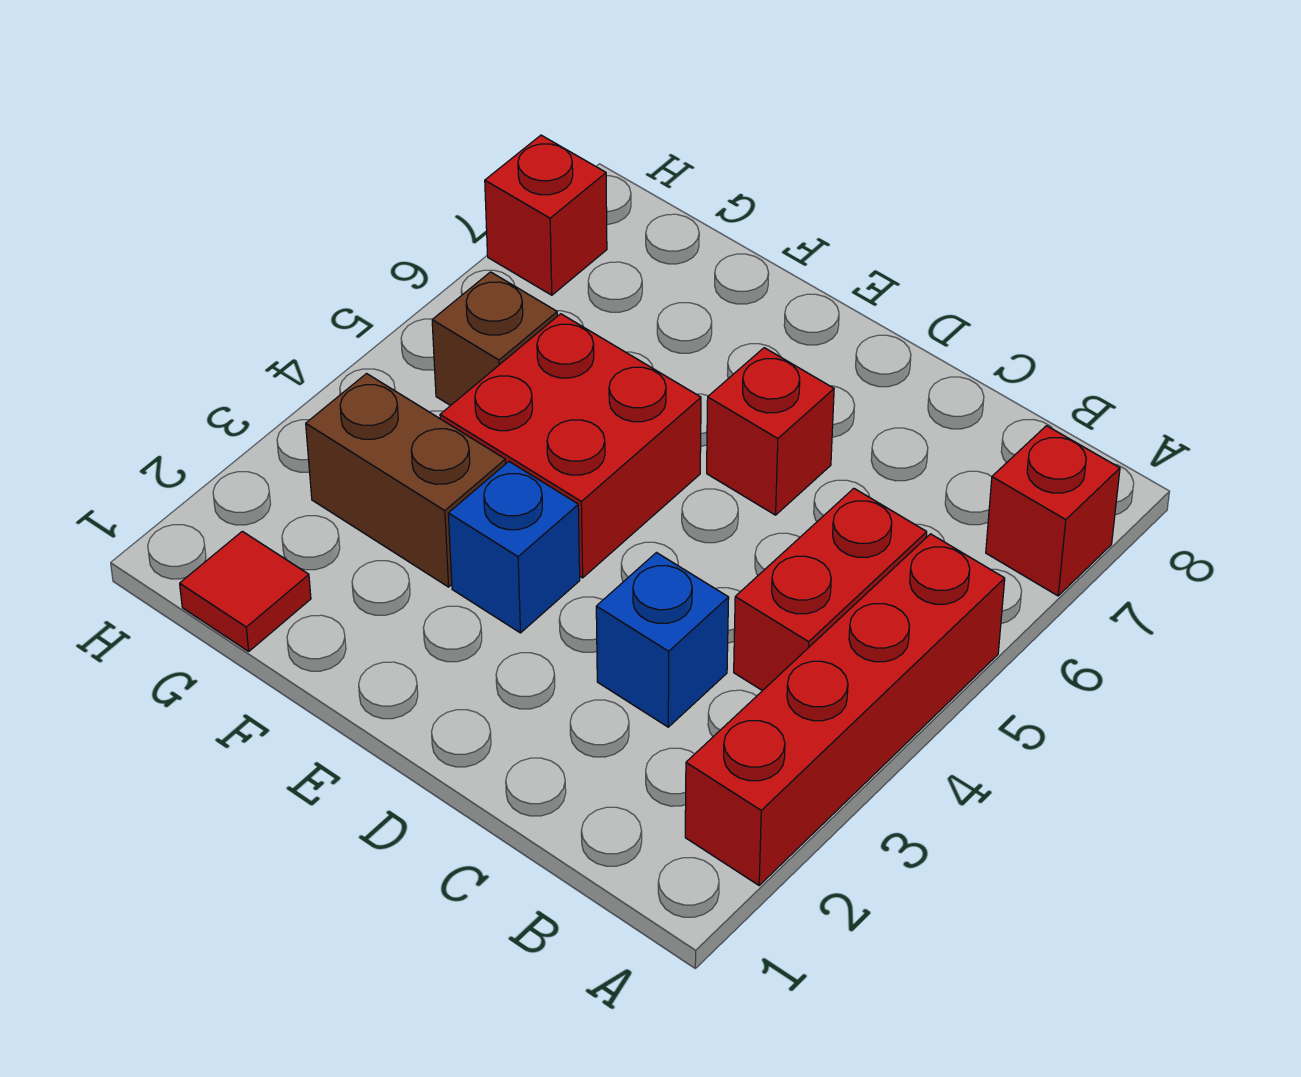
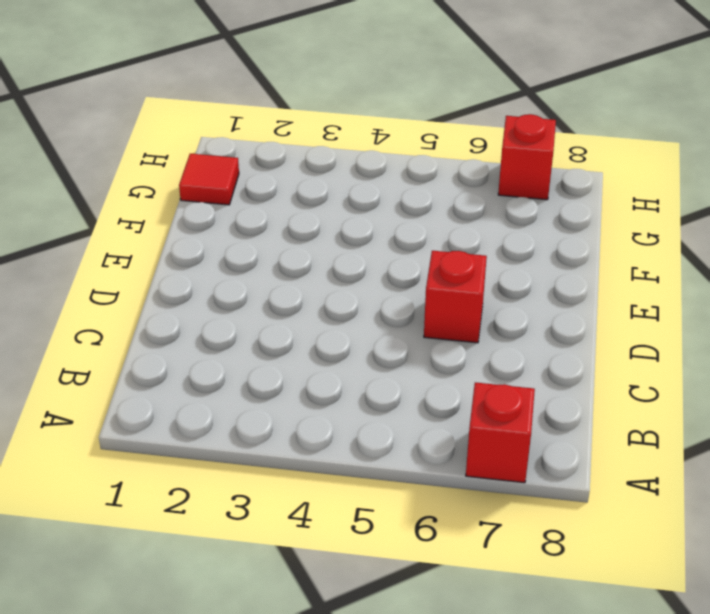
none -> red 1x4 brick [685,534,1005,885]
none -> red 1x2 brick [734,489,927,691]

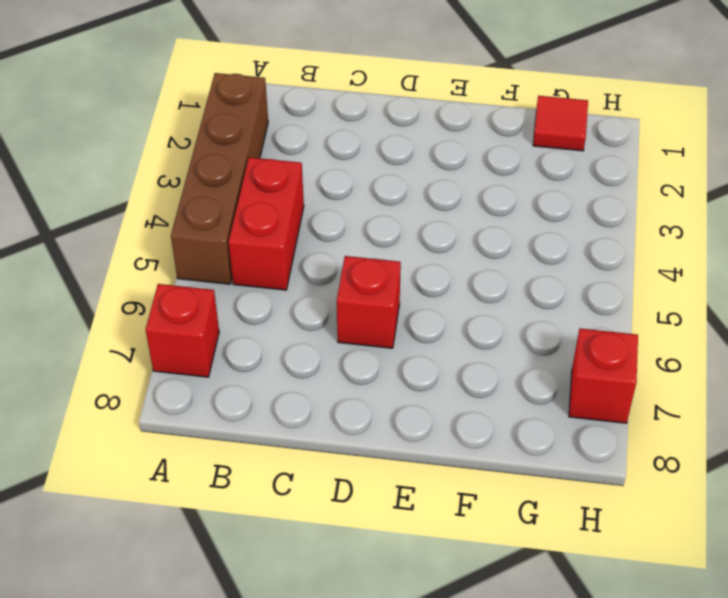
brown 1x4 brick [171,73,268,284] -> red 1x4 brick [685,534,1005,885]
none -> blue 1x1 brick [596,553,729,727]
none -> blue 1x1 brick [448,462,580,633]

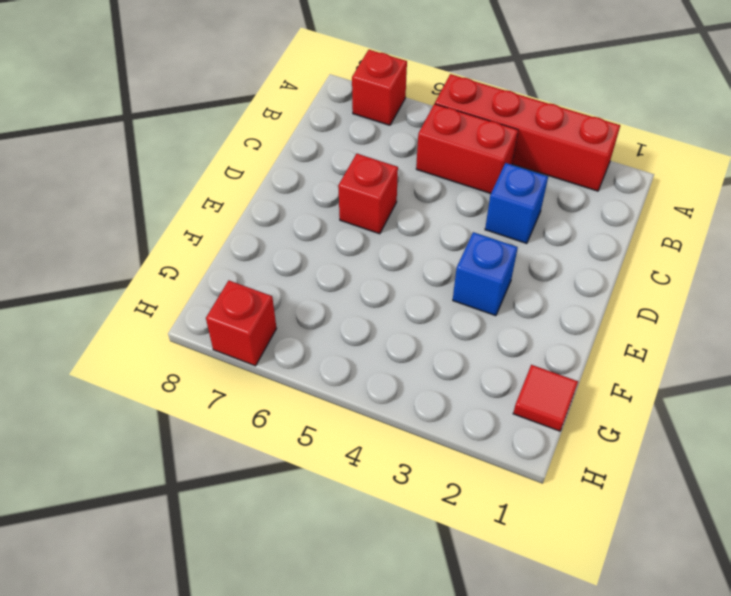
none -> red 2x2 brick [440,314,701,578]
none -> brown 1x2 brick [306,374,506,587]

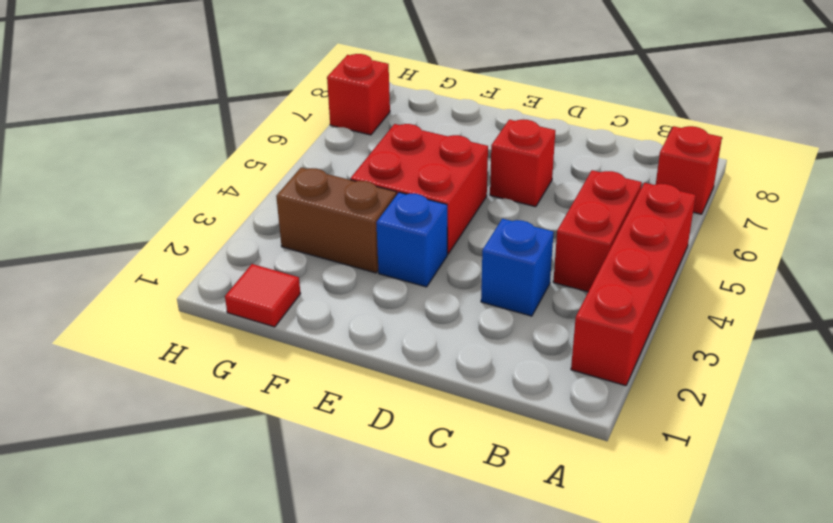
none -> brown 1x1 brick [432,272,557,406]

